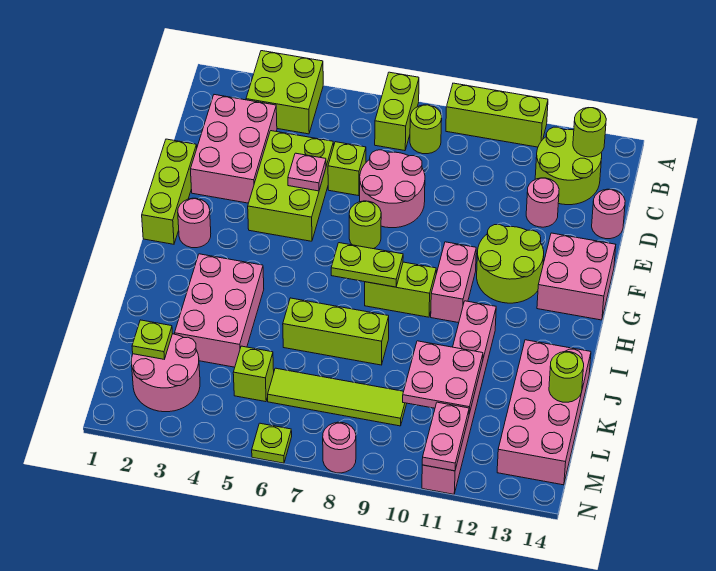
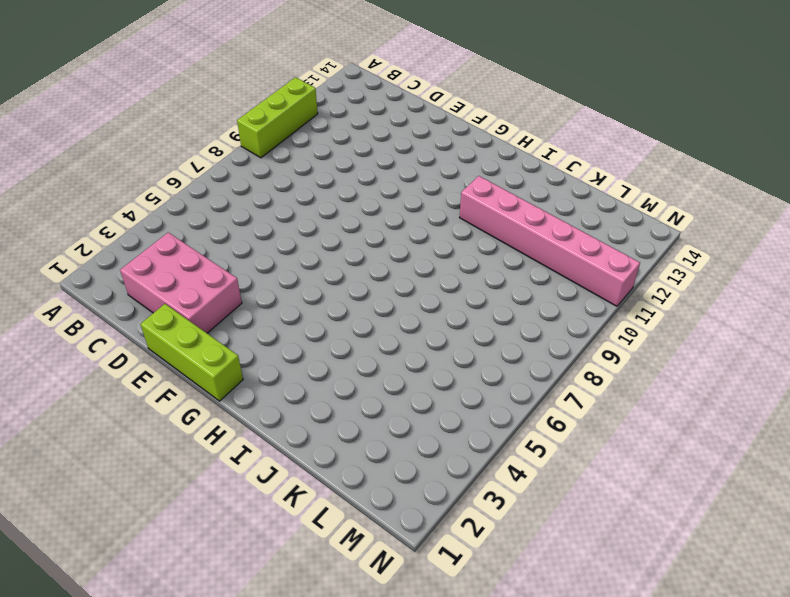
none -> lime 2x2 brick [246,51,323,134]
none -> lime 1x2 brick [375,72,419,151]
none -> lime 1x1 round brick [410,105,442,154]
none -> lime 2x2 round brick [535,127,602,205]

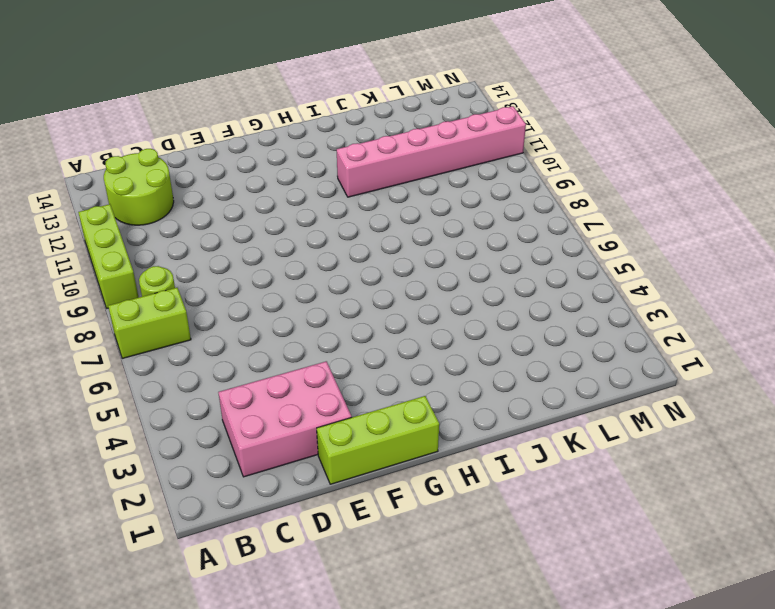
none -> lime 2x2 brick [246,51,323,134]
none -> lime 2x3 brick [248,131,334,241]
none -> lime 1x1 brick [328,142,366,196]
none -> pink 2x2 round brick [360,150,425,228]

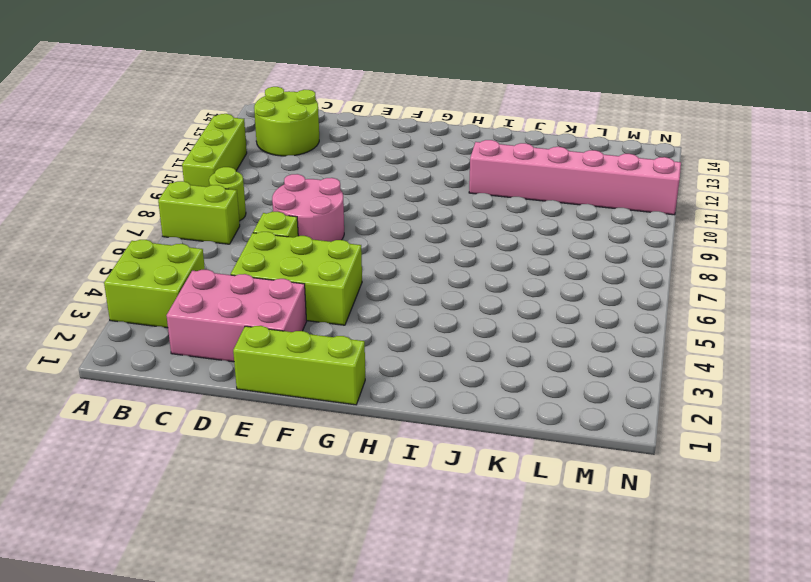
none -> pink 1x1 round brick [526,178,559,227]
none -> pink 1x1 round brick [592,189,625,239]
none -> lime 1x1 round brick [349,201,381,249]
none -> lime 2x2 round brick [477,224,544,303]

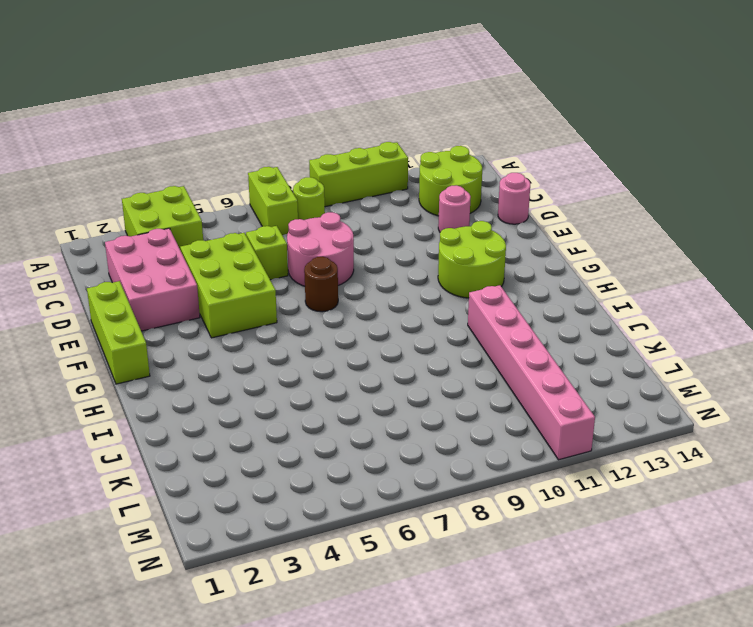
brown 1x1 round brick [304,257,338,312] -> lime 1x1 round brick [349,201,381,249]
none -> pink 2x2 brick [537,233,616,320]
none -> pink 1x1 round brick [178,198,211,248]
none -> pink 1x2 brick [431,242,476,323]
none -> lime 1x2 brick [365,262,436,317]

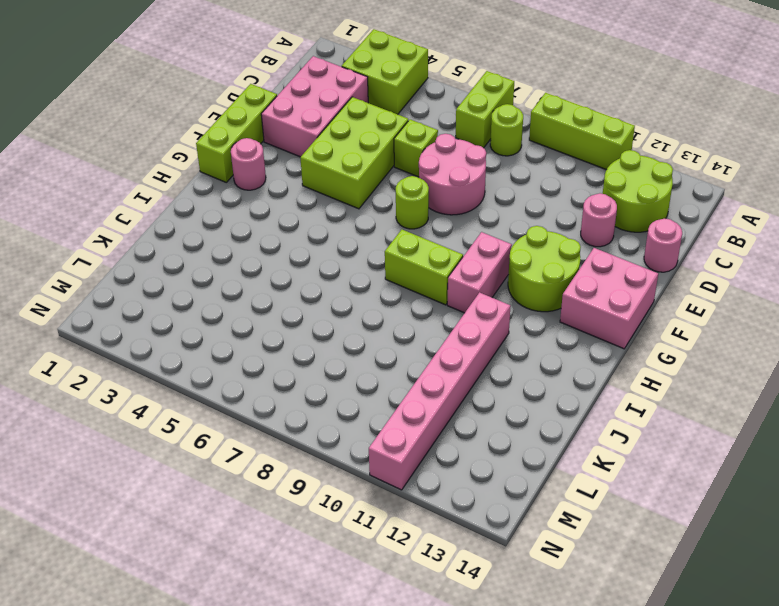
none -> pink 2x3 brick [175,254,264,367]
none -> lime 1x3 brick [283,298,389,365]
none -> pink 2x4 brick [497,340,591,485]
none -> pink 2x2 round brick [132,334,200,412]

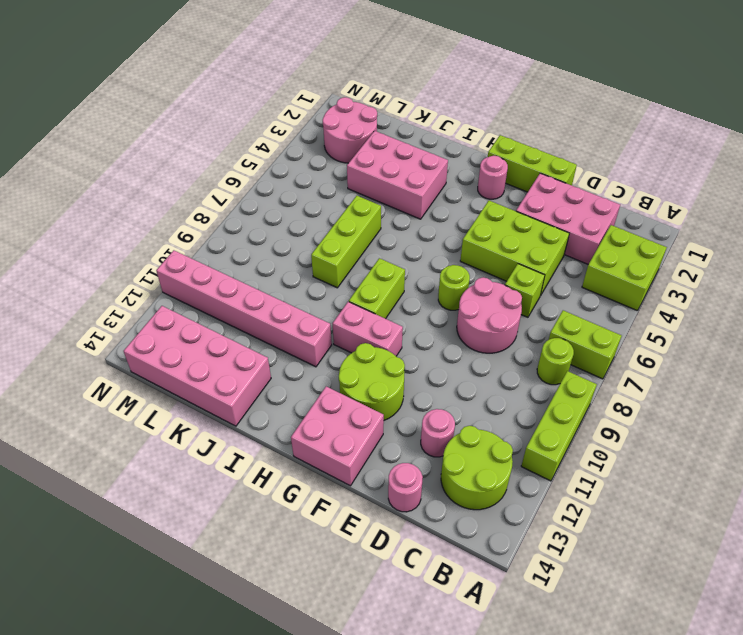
none -> lime 1x1 brick [233,346,274,402]
none -> lime 1x4 tile [268,368,407,426]
none -> lime 1x1 plate [252,423,292,463]
none -> pink 1x1 round brick [323,422,356,473]

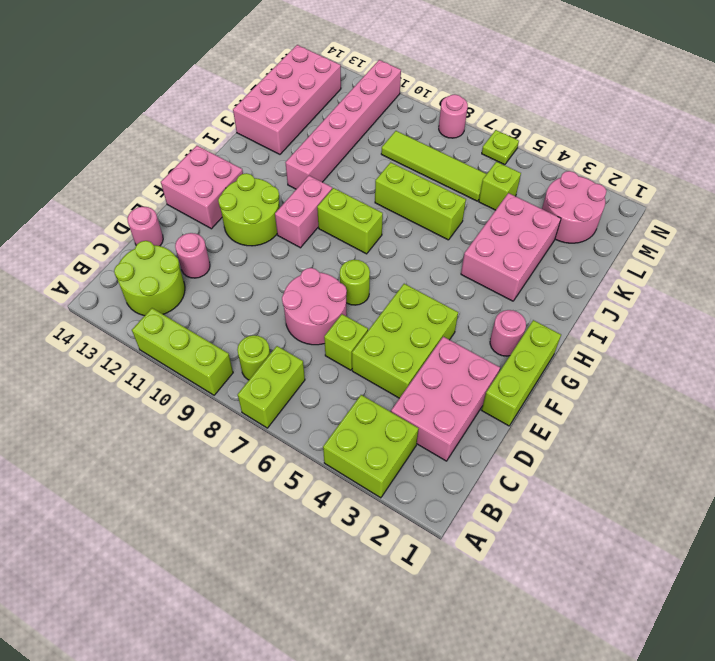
none -> lime 1x1 round brick [573,108,606,157]
none -> pink 1x1 plate [288,153,326,191]
none -> lime 1x2 plate [331,243,403,287]
none -> pink 2x2 plate [403,341,483,413]

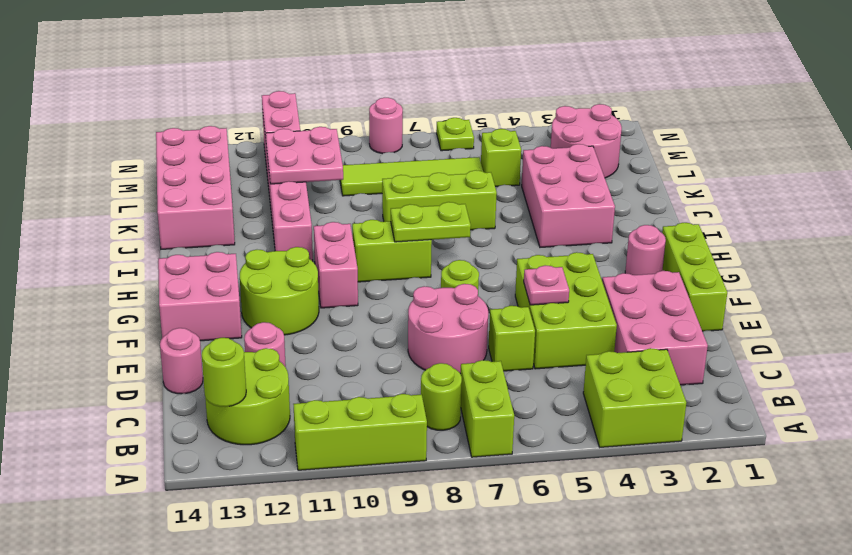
none -> lime 1x1 round brick [549,352,584,402]
none -> lime 1x1 plate [132,320,172,359]

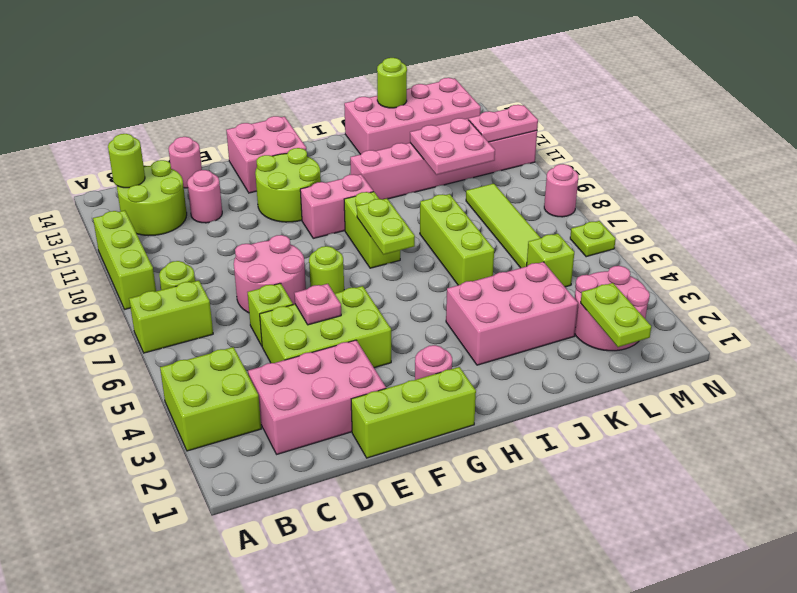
lime 1x2 plate [581,283,651,347] -> lime 1x1 plate [132,320,172,359]

